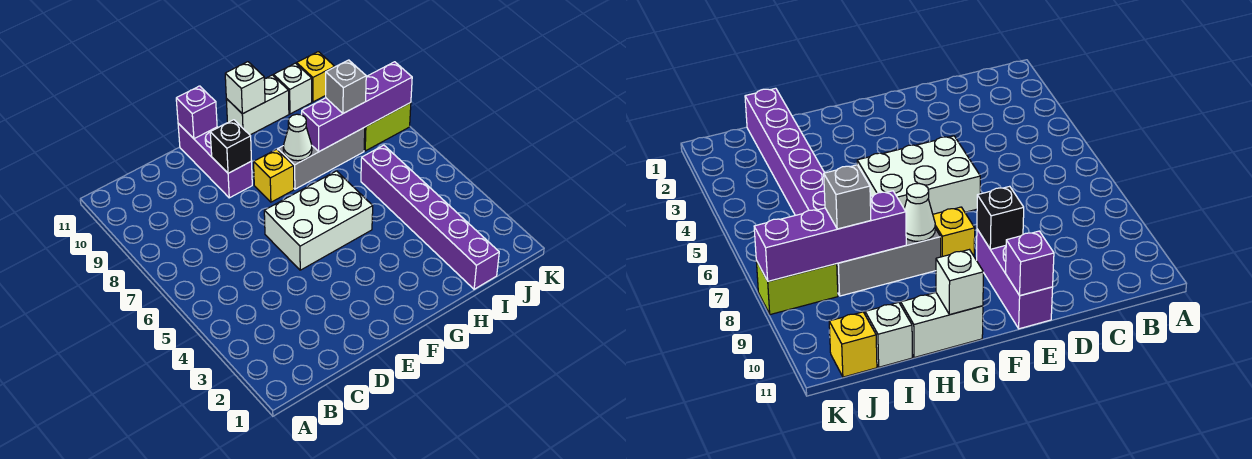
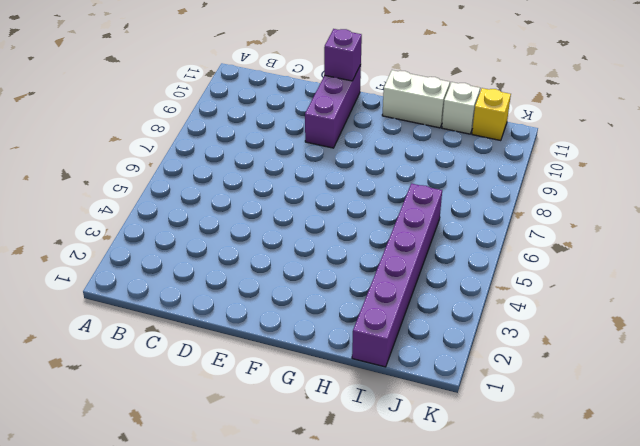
none -> white 2x3 brick [264,171,373,270]
none -> yellow 1x1 brick [254,149,294,202]
none -> grey 1x3 brick [278,127,365,189]

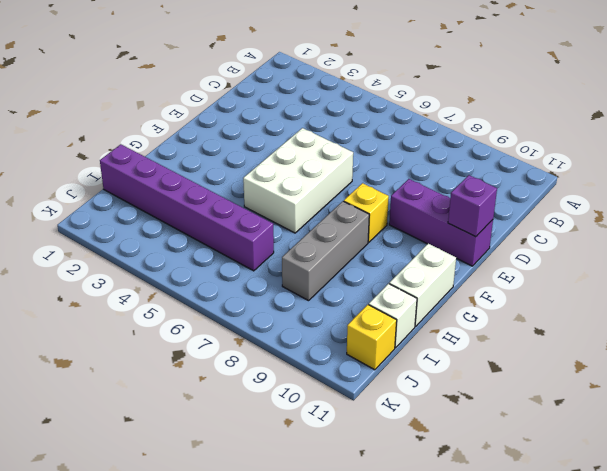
none -> lime 1x2 brick [364,103,411,151]
none -> black 1x1 brick [210,120,252,173]
none -> white 1x1 cone [283,114,312,161]

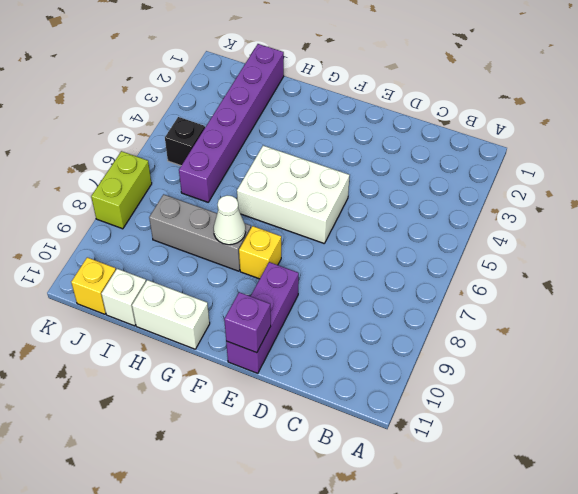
black 1x1 brick [165,117,205,166] -> black 1x1 brick moved to [210,120,252,173]
lime 1x2 brick [91,151,152,229] -> lime 1x2 brick turned to [364,103,411,151]
none -> white 1x1 brick [225,62,265,114]
none -> purple 1x4 brick [302,62,412,152]
none -> grey 1x1 brick [326,60,366,113]

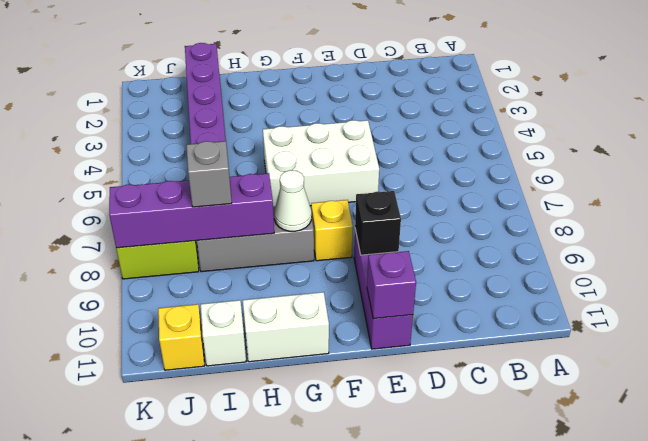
none -> white 1x1 brick [225,62,265,114]

